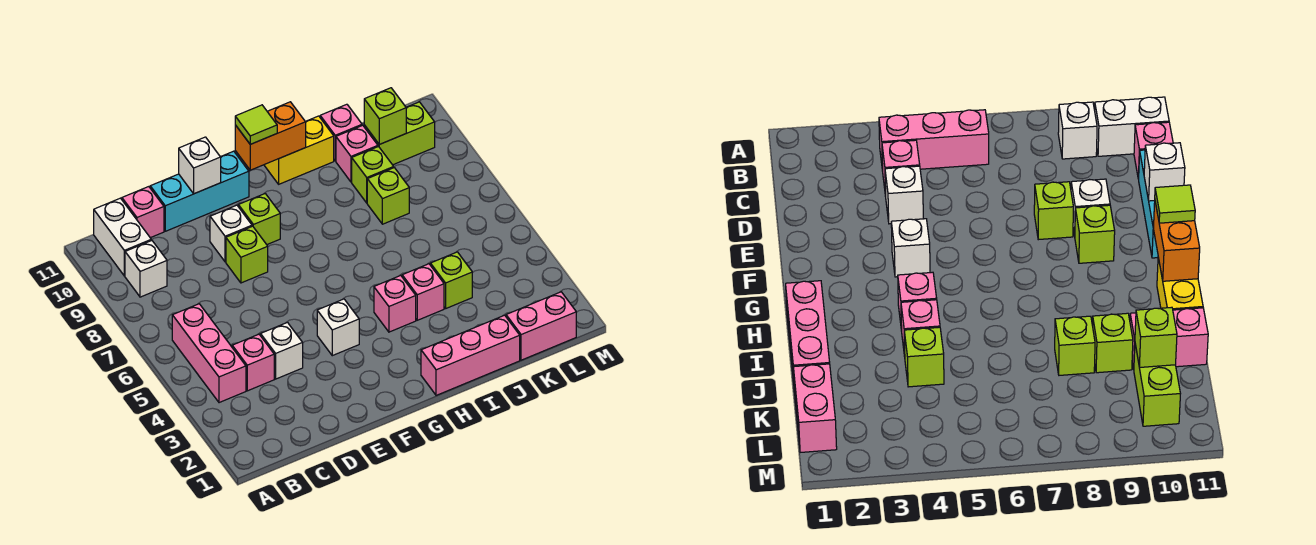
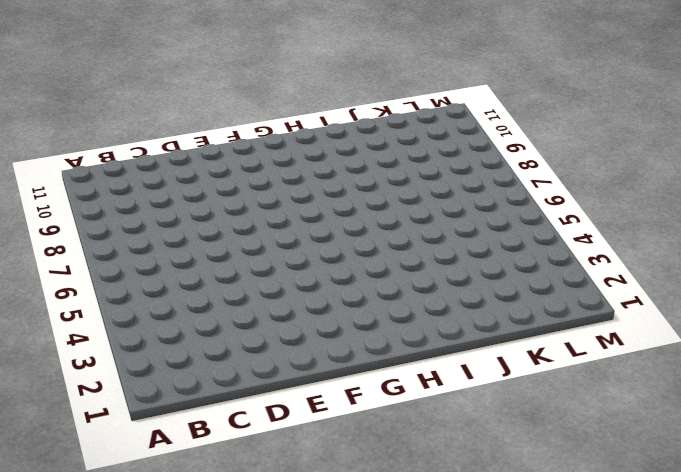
none -> pink 1x3 brick [172,304,246,403]
none -> white 1x1 brick [125,240,167,297]
none -> white 1x2 brick [94,198,151,276]

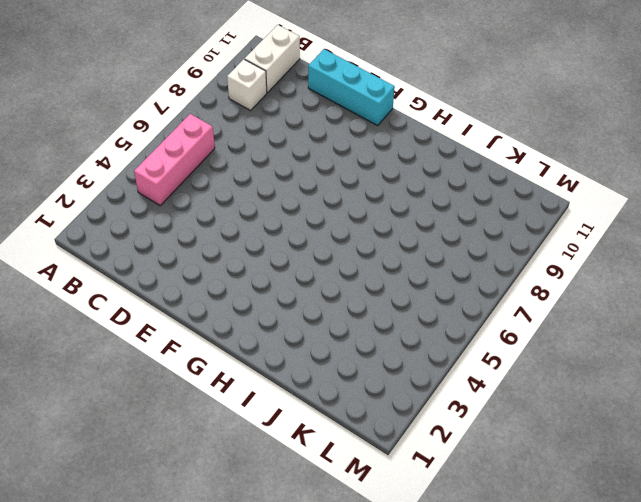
none -> pink 1x1 brick [232,334,274,391]
none -> pink 1x1 brick [122,187,164,238]
none -> white 1x1 brick [261,322,303,379]

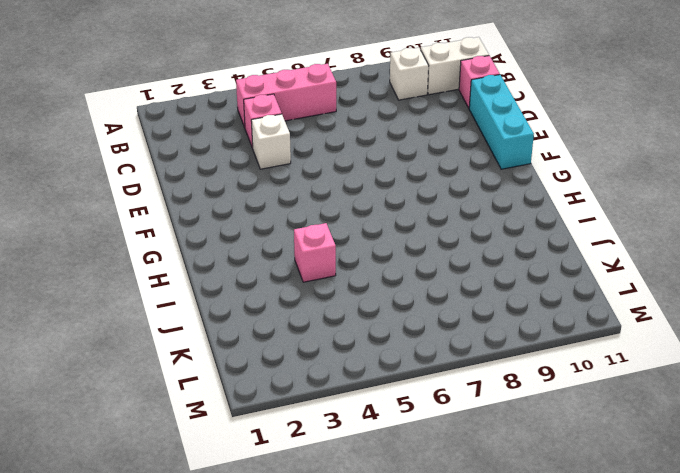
none -> lime 1x1 brick [226,226,268,283]
none -> white 1x1 brick [210,205,252,262]
none -> white 1x1 brick [317,299,359,356]

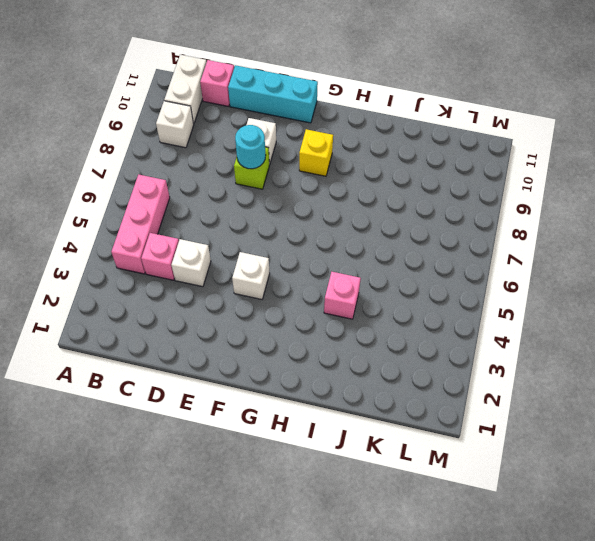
cyan 1x1 round brick [235,125,266,169] -> none
yellow 1x1 brick [299,129,333,176] -> none
none -> lime 1x1 brick [238,194,280,245]
none -> pink 1x3 brick [421,315,520,395]
none -> pink 1x1 brick [374,275,416,332]

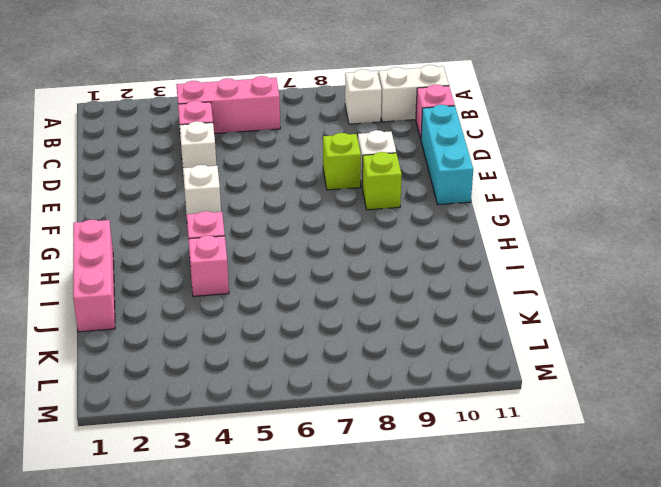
none -> yellow 1x2 brick [264,116,334,184]
none -> lime 1x1 brick [431,252,472,308]
none -> lime 1x1 brick [367,168,409,224]

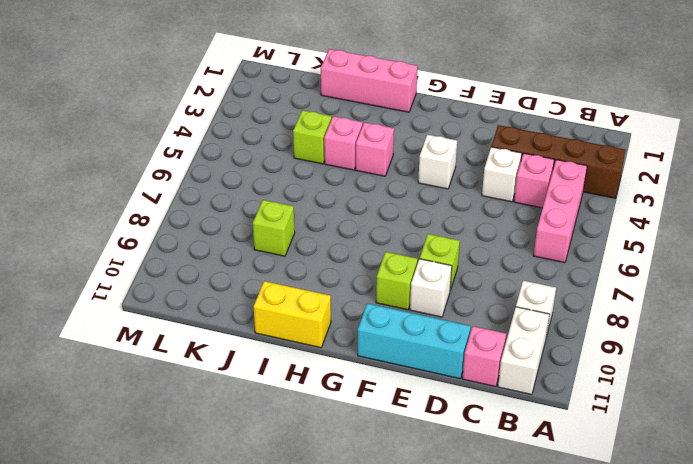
brown 1x4 brick [491,125,625,198] -> none
none -> lime 1x1 brick [352,147,394,203]
none -> pink 1x1 brick [336,125,378,182]
none -> pink 1x1 brick [320,104,362,161]

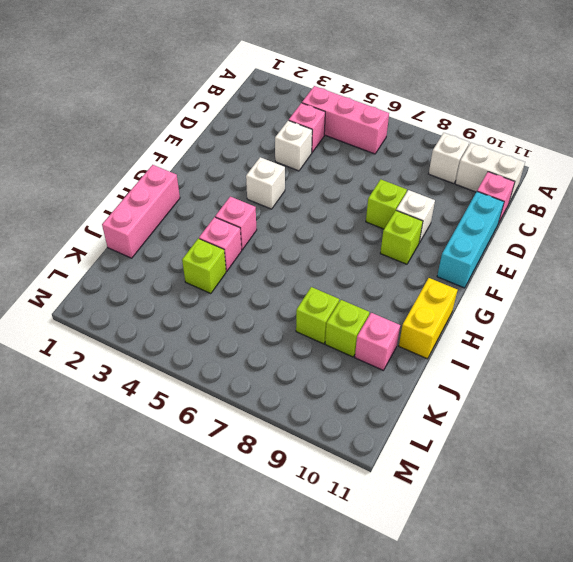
none -> pink 1x1 brick [320,104,362,161]
none -> pink 1x2 brick [506,292,576,360]
none -> lime 1x2 brick [364,102,435,165]

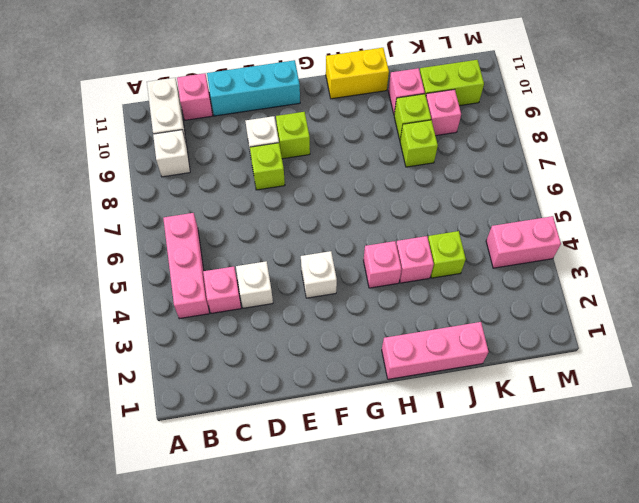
pink 1x1 brick [426,89,461,136] -> pink 1x1 brick moved to [320,104,362,161]
pink 1x2 brick [486,216,561,268] -> pink 1x2 brick moved to [506,292,576,360]
none -> white 1x1 brick [179,137,221,194]
none -> orange 1x2 brick [235,102,306,170]
none -> lime 1x1 brick [364,88,406,144]

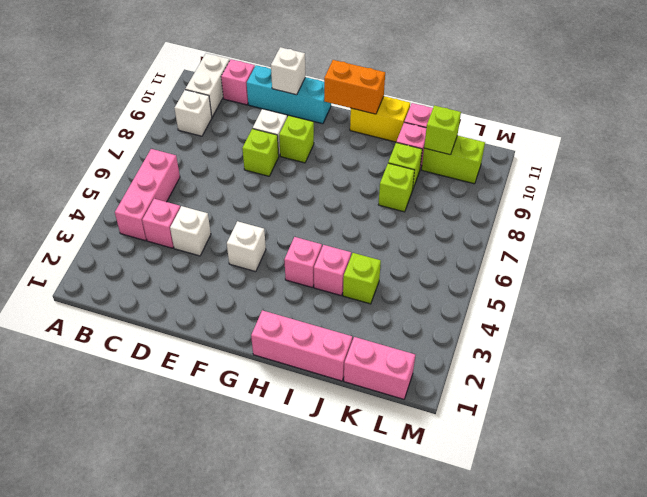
none -> lime 1x1 tile [235,105,277,144]

